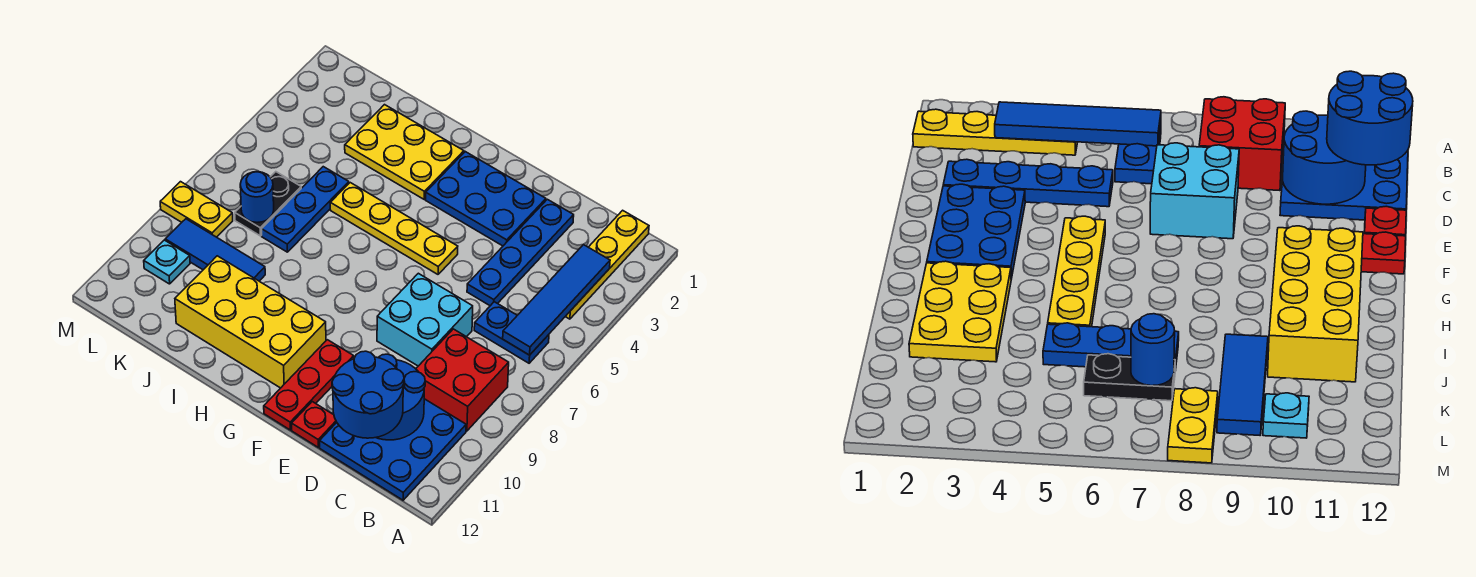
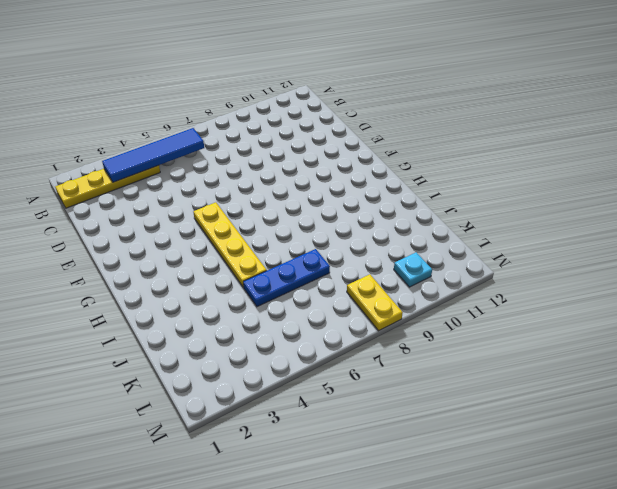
none -> blue 1x2 plate [474,302,549,363]
none -> red 2x2 brick [416,329,509,431]
none -> blue 3x3 plate [320,399,466,500]

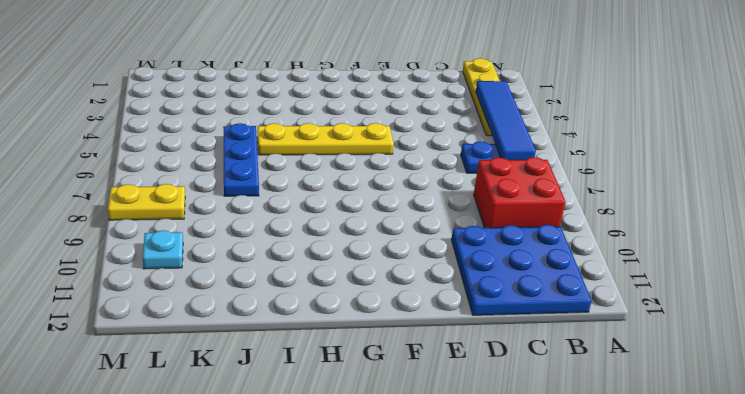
none -> blue 1x4 plate [467,199,574,306]
none -> cyan 2x2 brick [377,273,473,366]
none -> blue 2x3 plate [426,152,546,246]

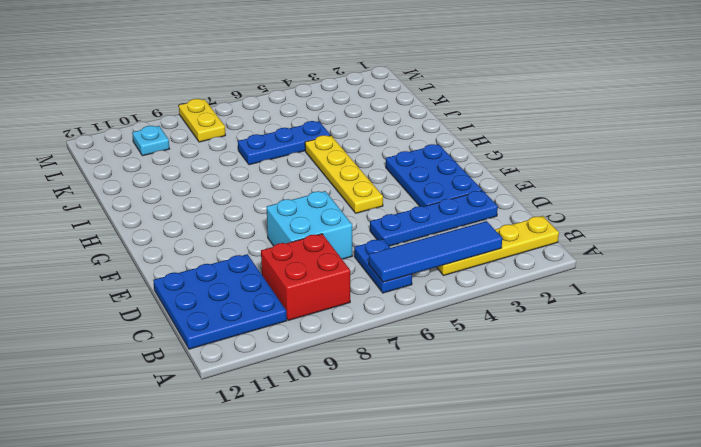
none -> red 1x1 plate [292,402,337,447]
none -> red 1x3 plate [264,340,354,430]
none -> yellow 2x4 brick [175,256,326,388]

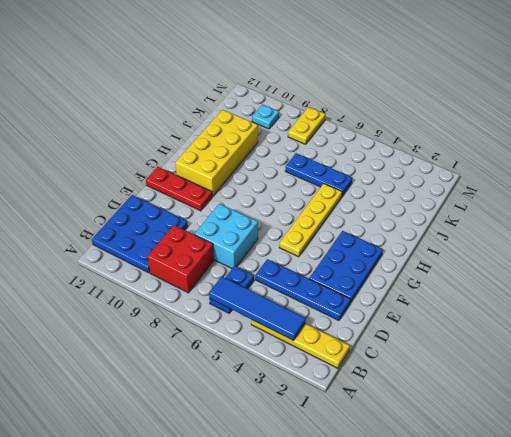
none -> red 1x1 plate [292,402,337,447]
none -> yellow 2x3 plate [345,105,464,199]
none -> blue 1x3 tile [165,219,265,281]

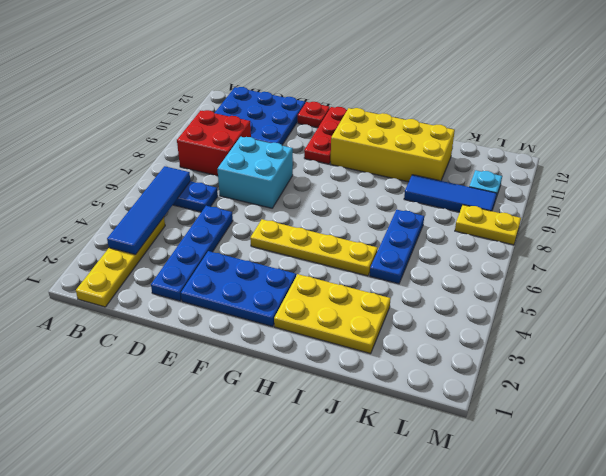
none -> black 1x2 plate [235,172,301,236]
none -> blue 2x2 round brick [376,354,425,440]
none -> blue 1x1 round brick [240,172,274,222]

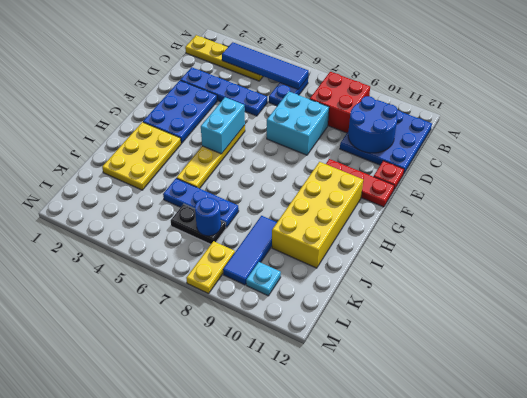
cyan 1x2 brick [201,97,245,154] -> none
none -> blue 2x2 round brick [332,351,404,438]

